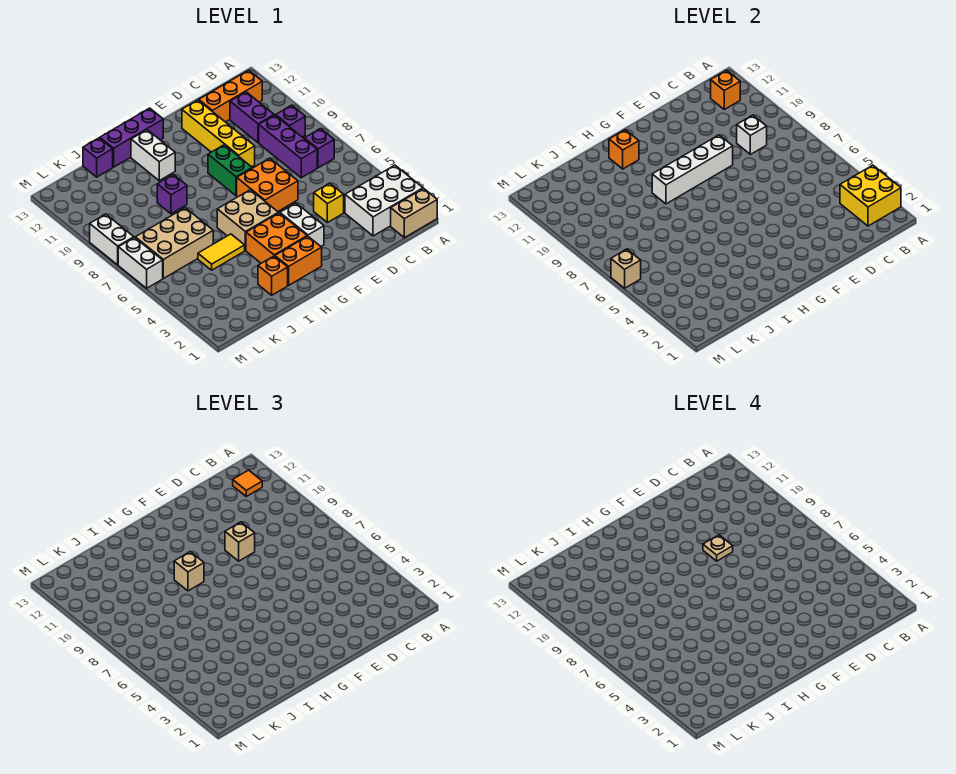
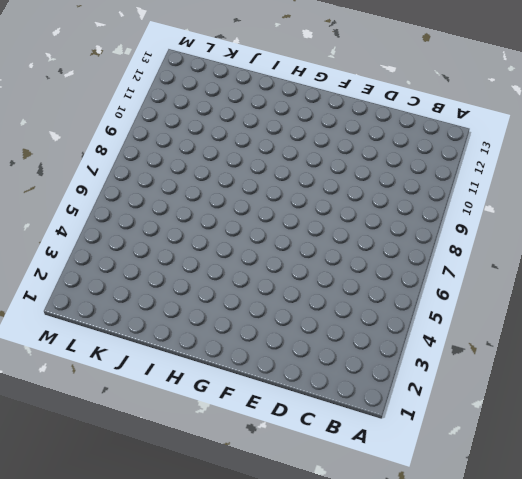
none -> tan 1x2 brick [391,189,437,238]
none -> white 2x3 brick [345,165,423,236]
none -> purple 1x1 brick [304,129,334,168]
none -> purple 1x1 brick [276,105,305,137]

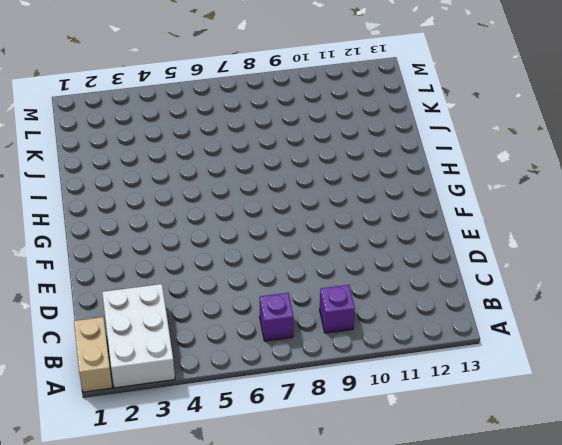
none -> orange 1x3 brick [199,70,262,122]
none -> purple 1x3 brick [259,115,317,178]
none -> purple 1x2 brick [230,92,274,143]
none -> yellow 1x1 brick [314,183,344,223]

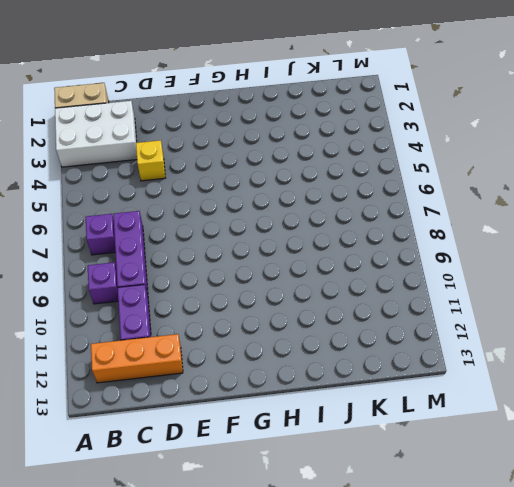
none -> orange 2x2 brick [237,158,298,212]
none -> yellow 1x4 brick [182,100,255,167]
none -> white 1x2 brick [280,203,324,246]
none -> green 1x2 brick [208,145,252,196]

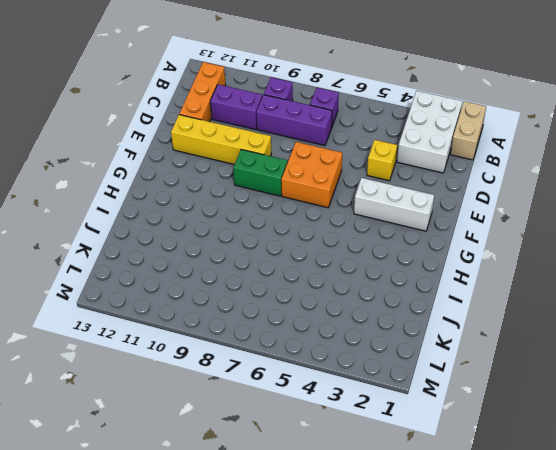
white 1x3 brick [354,178,434,231] -> white 1x2 brick [280,203,324,246]
none -> orange 1x2 brick [275,236,322,285]
none -> orange 2x2 brick [246,213,307,263]
none -> tan 2x2 brick [217,190,278,251]
none -> purple 1x3 brick [100,108,163,167]

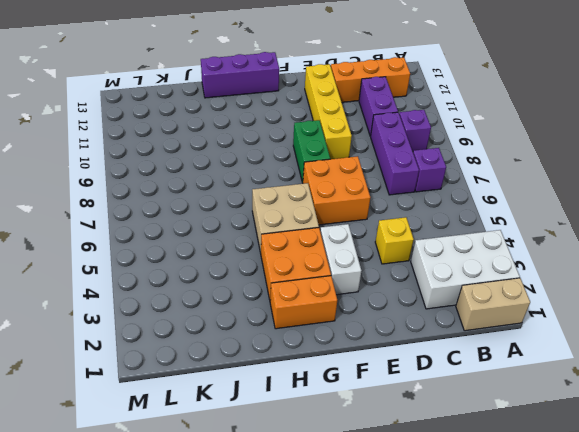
none -> white 1x2 brick [131,130,175,181]
none -> orange 1x1 brick [258,256,288,295]
none -> yellow 1x2 tile [198,234,245,270]
none -> purple 1x1 brick [157,175,187,214]

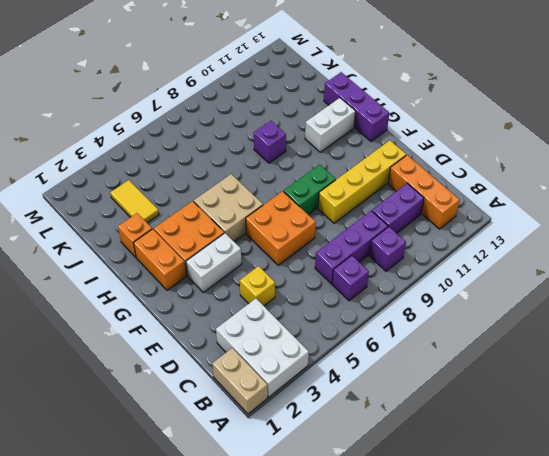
yellow 1x2 tile [110,180,159,223] -> yellow 1x2 tile moved to [198,234,245,270]
none -> tan 2x3 brick [135,208,213,278]
none -> purple 1x1 brick [83,138,113,177]
none -> white 1x2 brick [118,237,163,288]
none -> white 1x2 brick [90,214,134,265]

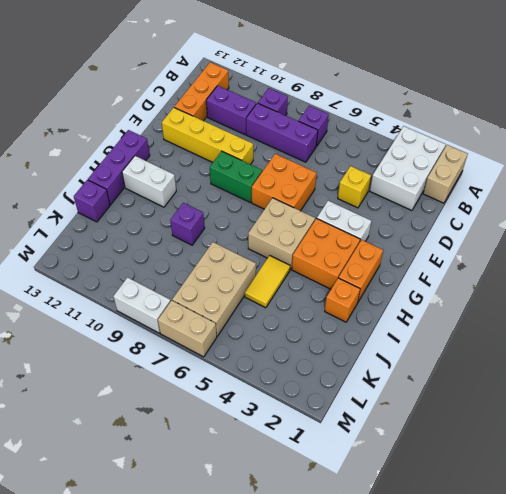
tan 1x2 brick [158,300,217,357] -> white 1x2 brick [118,237,163,288]
none -> yellow 2x2 brick [840,165,901,226]
none -> orange 1x1 brick [711,70,740,109]
none -> white 1x1 brick [737,115,767,154]
none -> white 1x4 brick [652,135,733,204]

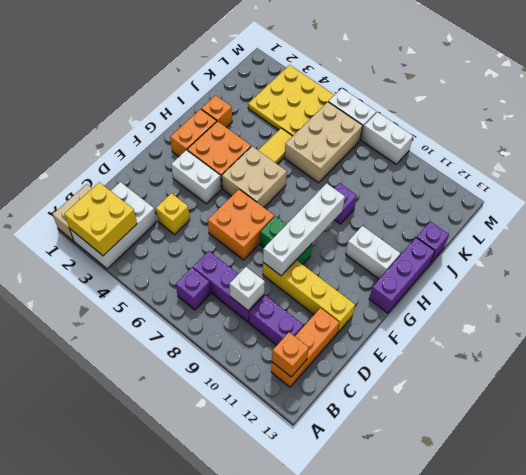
yellow 3x3 plate [248,65,334,136] -> none
none -> purple 1x1 brick [276,105,305,137]
none -> orange 1x1 brick [609,130,639,169]
none -> tan 1x1 brick [611,249,641,288]
none -> orange 1x1 tile [233,470,262,496]

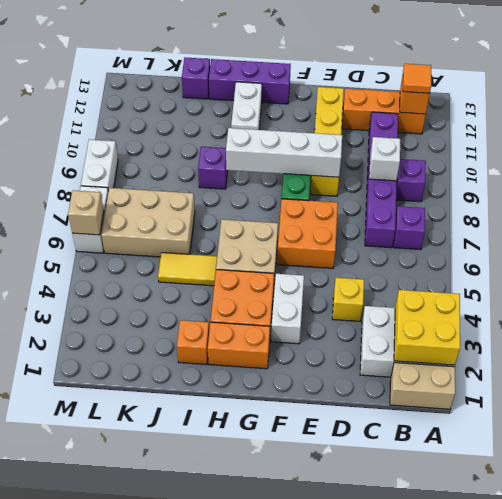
none -> orange 1x1 brick [609,130,639,169]
none -> tan 1x1 brick [225,522,255,561]
none -> tan 1x1 brick [174,552,204,591]
none -> tan 1x1 plate [703,535,733,561]

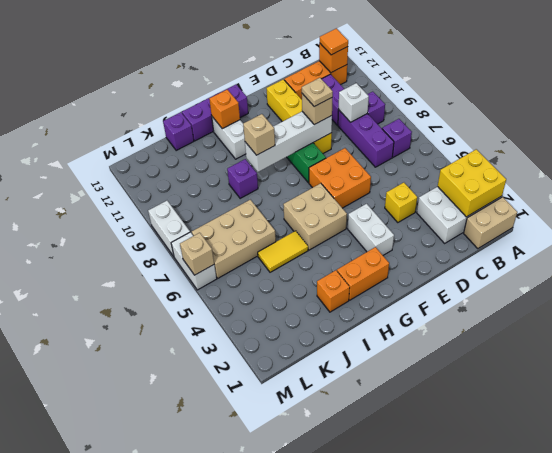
none -> orange 2x2 brick [246,213,307,263]

